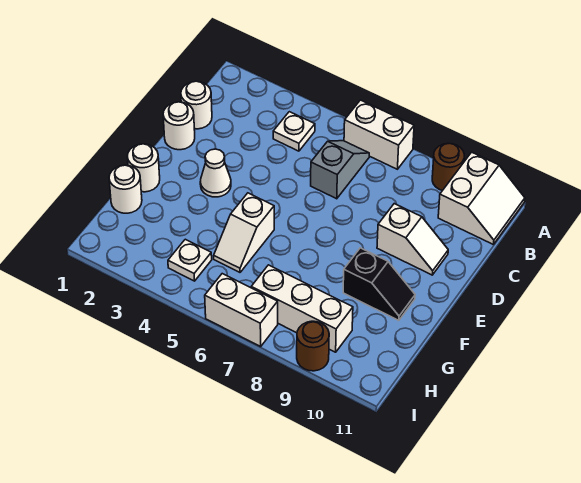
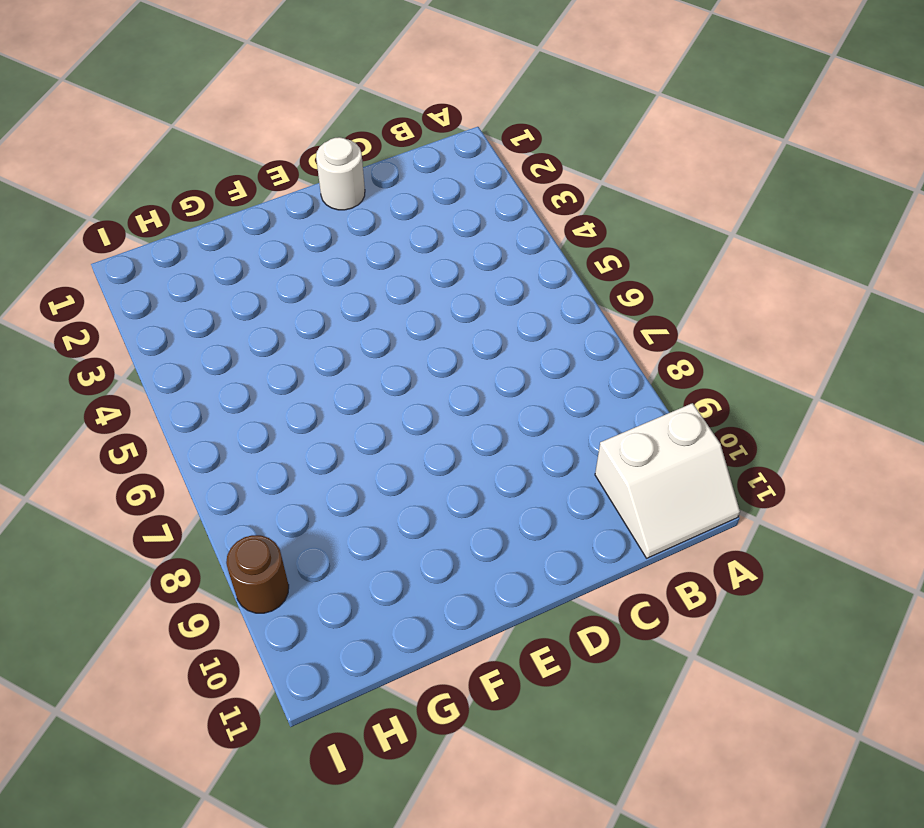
none -> white 1x2 brick [344,100,414,169]
none -> brown 1x1 round brick [432,143,464,191]
none -> white 1x1 plate [273,112,315,151]

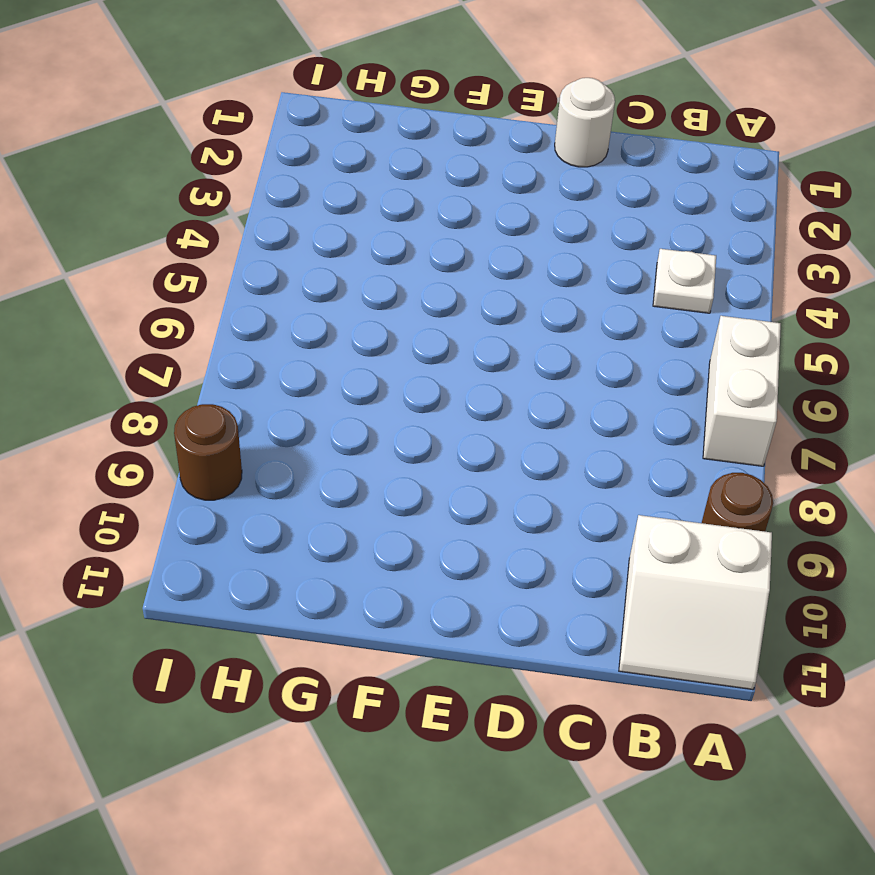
none -> grey 1x2 slope [311,141,369,199]
none -> white 1x1 round brick [181,81,212,129]
none -> white 1x2 slope [377,204,448,275]

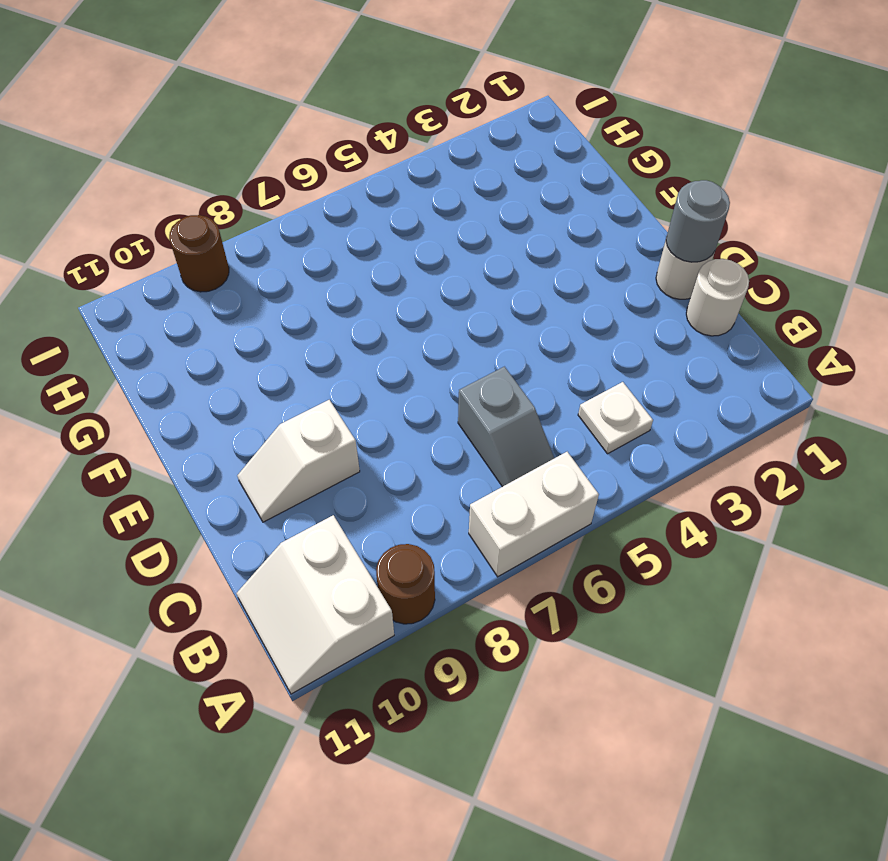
grey 1x1 round brick [666,180,730,262] -> none
none -> white 1x1 cone [200,149,231,197]
none -> white 1x1 round brick [127,144,160,192]
none -> white 1x2 slope [214,193,274,272]

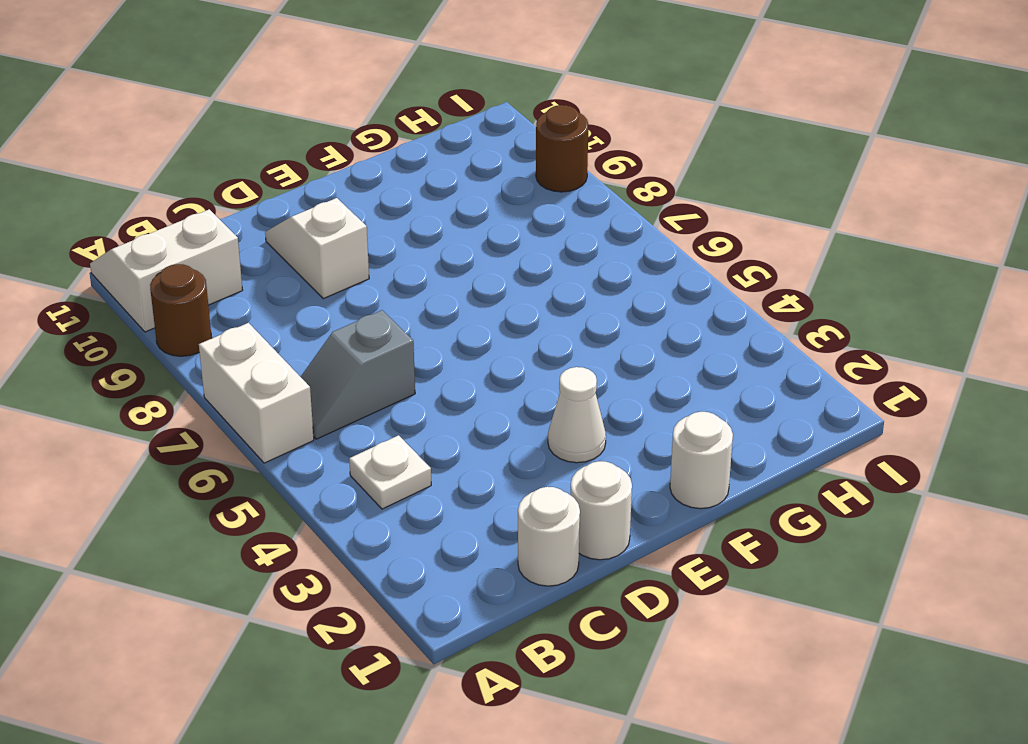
none -> white 1x2 slope [214,193,274,272]
none -> black 1x2 slope [343,248,415,320]
none -> white 1x1 round brick [109,165,142,213]

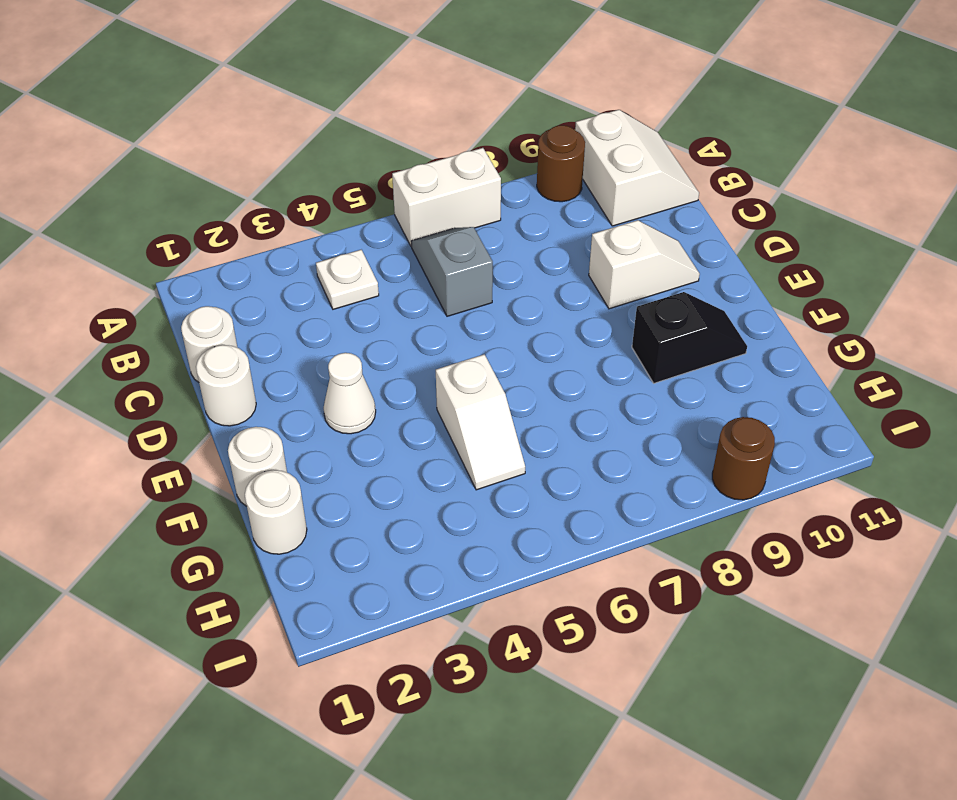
none -> white 1x1 plate [168,239,212,281]
none -> white 1x3 brick [251,265,353,352]
none -> white 1x2 brick [205,274,278,347]

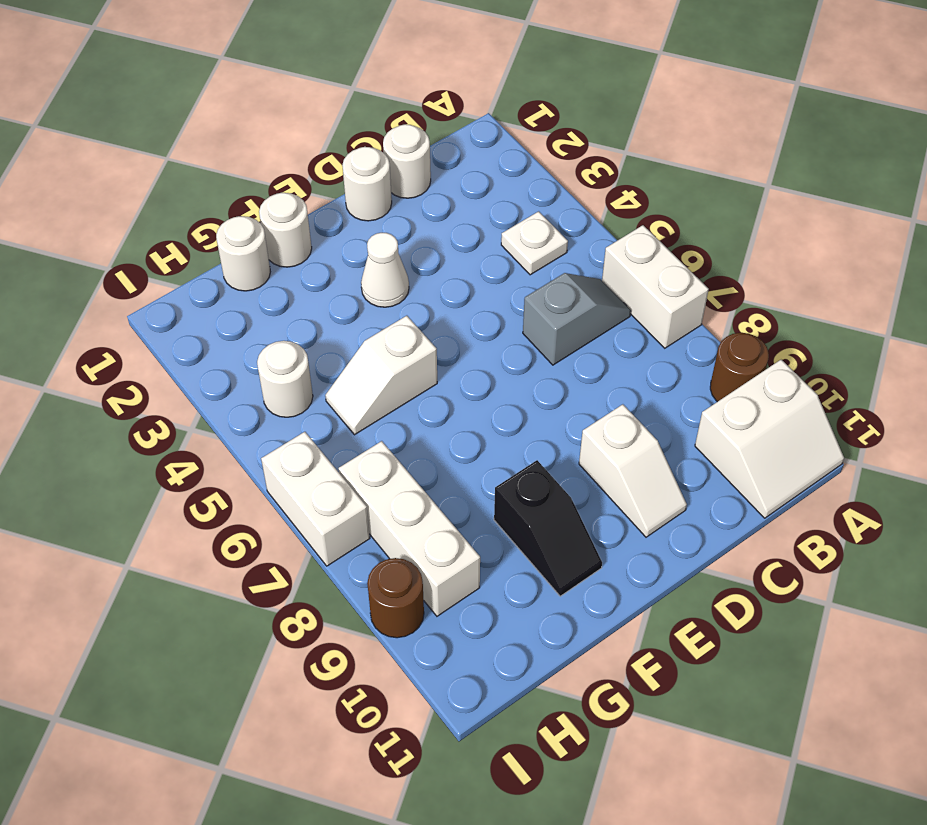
white 1x1 round brick [257,341,313,417] -> white 1x1 plate [168,239,212,281]

